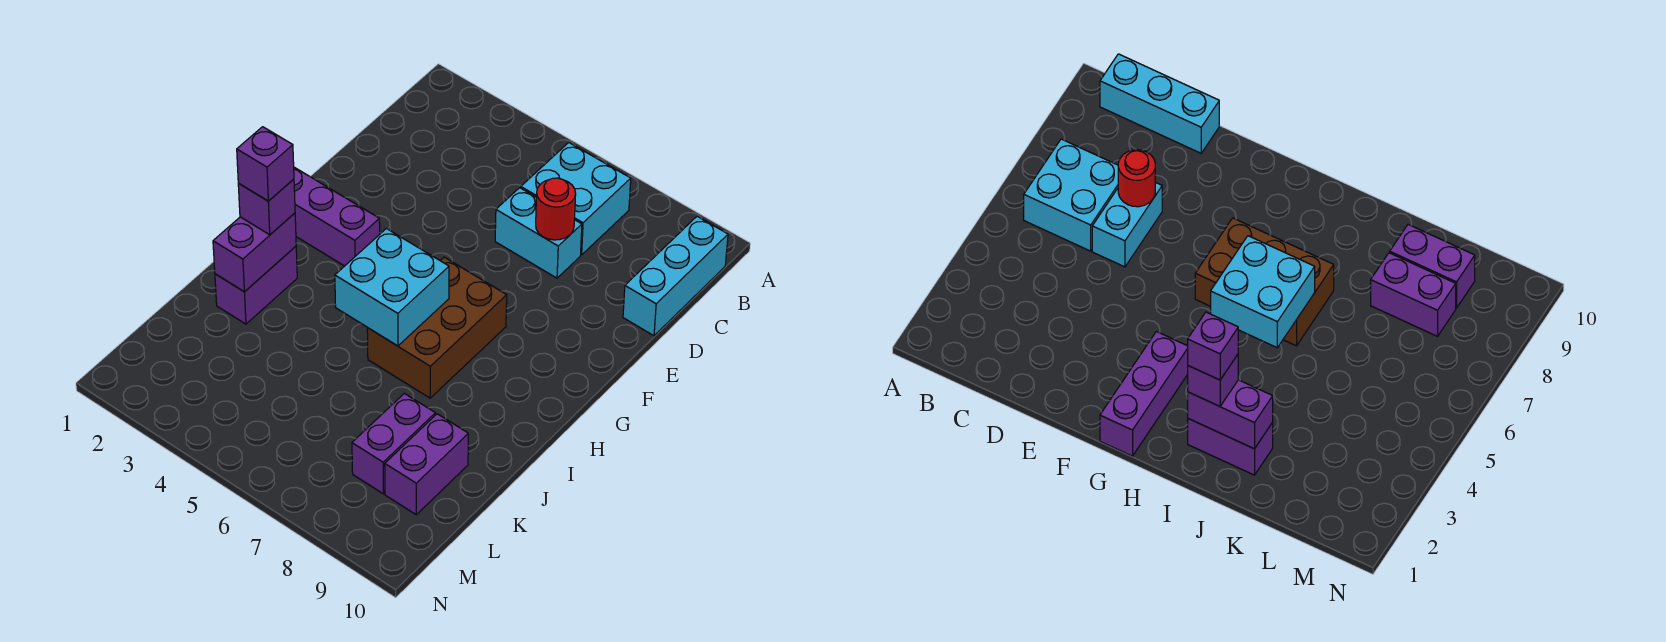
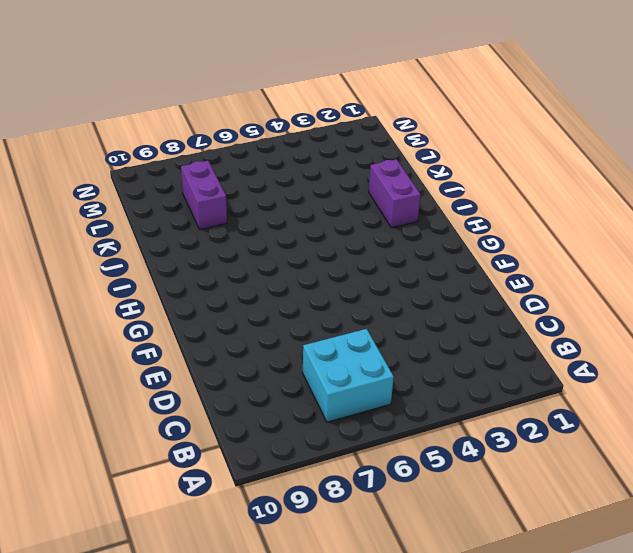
none -> cyan 1x3 brick [623,216,728,336]
none -> cyan 1x2 brick [495,188,582,278]
none -> purple 1x3 brick [294,167,380,266]

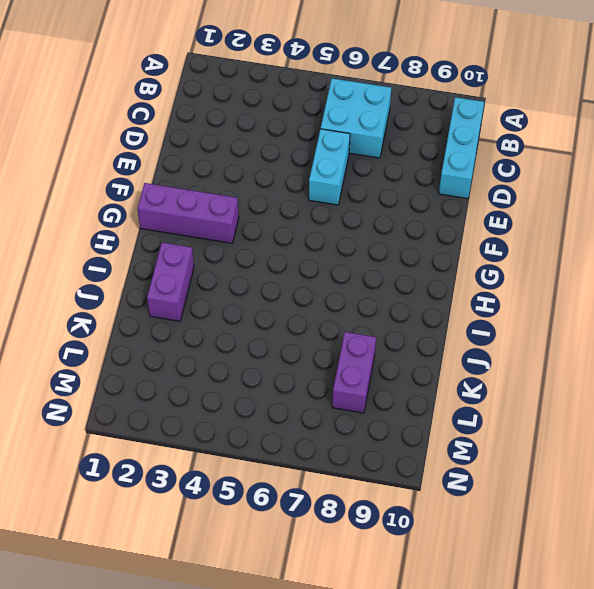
cyan 1x2 brick [309,129,350,205] -> cyan 1x2 brick turned to [495,188,582,278]
none -> brown 2x3 brick [367,257,507,398]
none -> purple 1x2 brick [385,414,468,515]
none -> red 1x1 round brick [536,178,576,240]

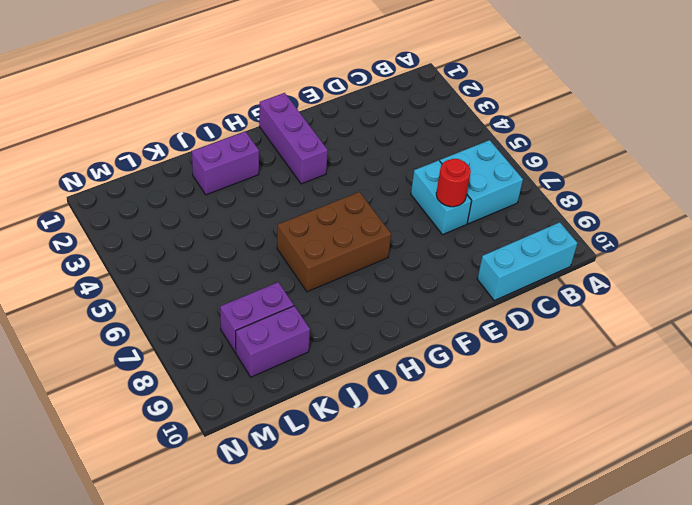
none -> cyan 2x2 brick [335,229,449,346]
none -> purple 1x2 brick [213,213,296,292]
none -> purple 1x1 brick [238,179,295,235]

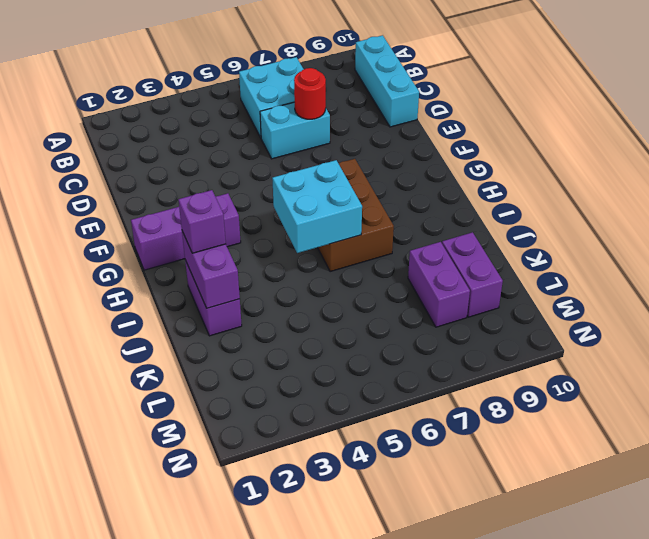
none -> purple 1x1 brick [237,127,294,201]

